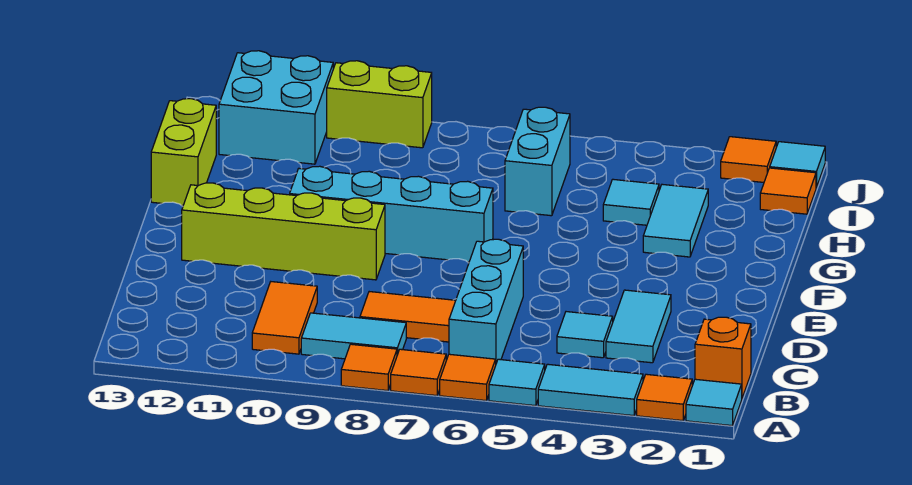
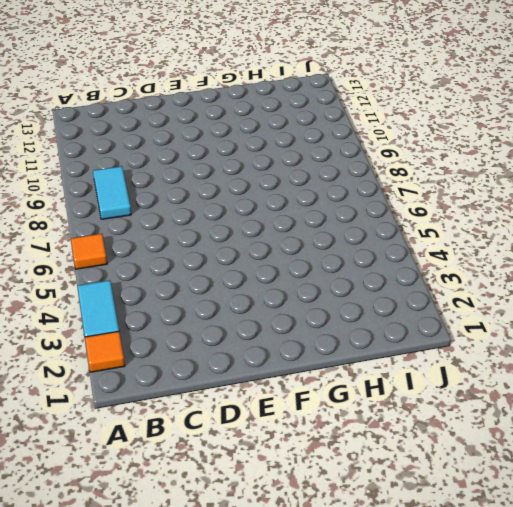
none -> cyan 1x1 tile [686,379,742,426]
none -> cyan 1x1 tile [489,359,545,406]
none -> orange 1x1 tile [391,349,446,396]

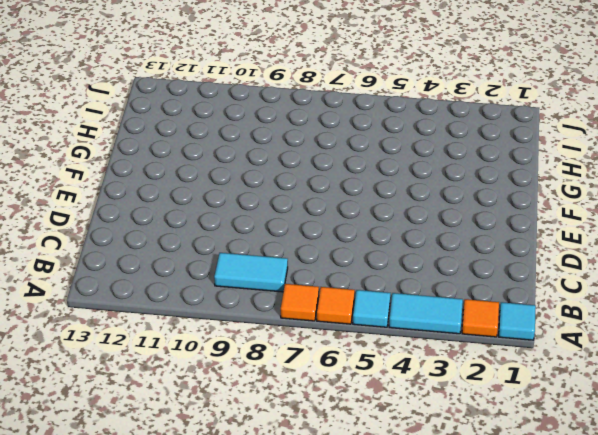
none -> orange 1x1 tile [341,344,397,391]
none -> orange 1x1 brick [695,317,751,398]
none -> cyan 1x3 brick [449,239,523,363]

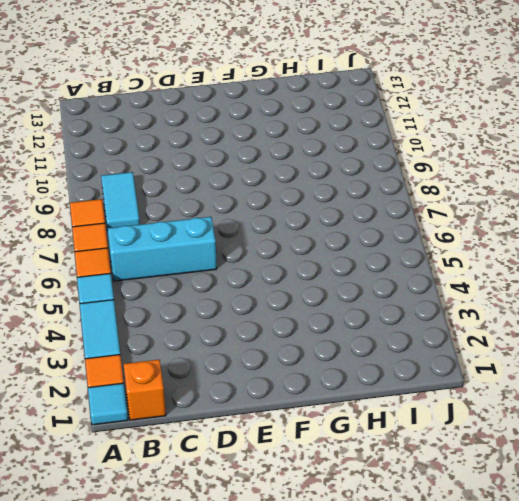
none -> orange 1x2 tile [252,282,317,354]
none -> cyan 1x2 tile [606,290,671,363]
none -> cyan 1x1 tile [557,312,613,358]

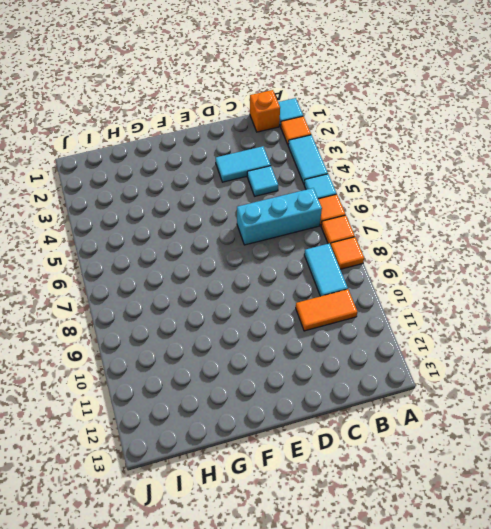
none -> orange 1x2 tile [360,292,456,342]
none -> lime 1x4 brick [182,183,385,280]
none -> cyan 1x4 brick [290,166,493,262]

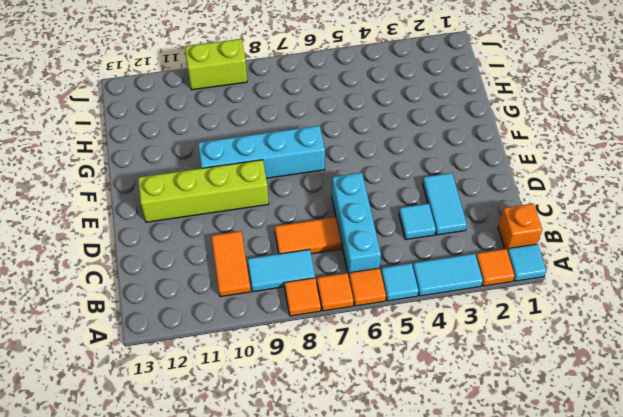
none -> cyan 1x2 tile [643,184,708,257]
none -> lime 1x2 brick [151,99,216,205]
none -> cyan 1x1 tile [603,179,659,225]

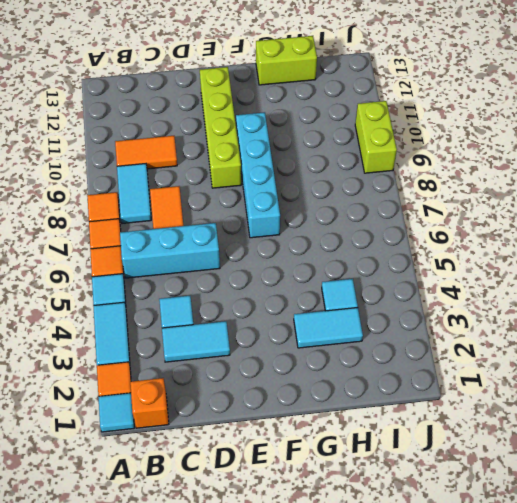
none -> cyan 1x2 brick [505,107,570,216]
none -> orange 1x1 tile [760,168,816,214]
none -> cyan 2x2 brick [219,51,333,164]

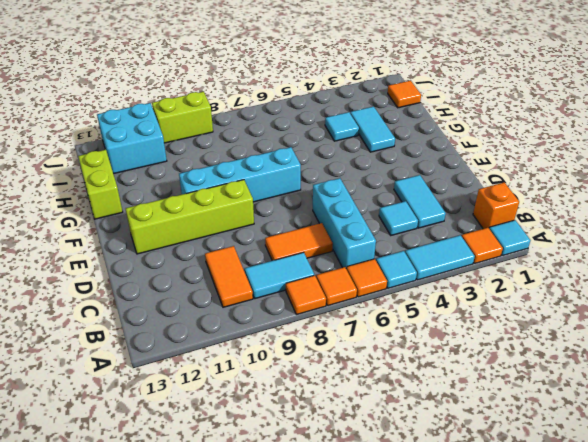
none -> cyan 1x2 brick [505,107,570,216]
none -> cyan 1x1 tile [770,142,825,188]
none -> orange 1x1 tile [721,137,776,182]

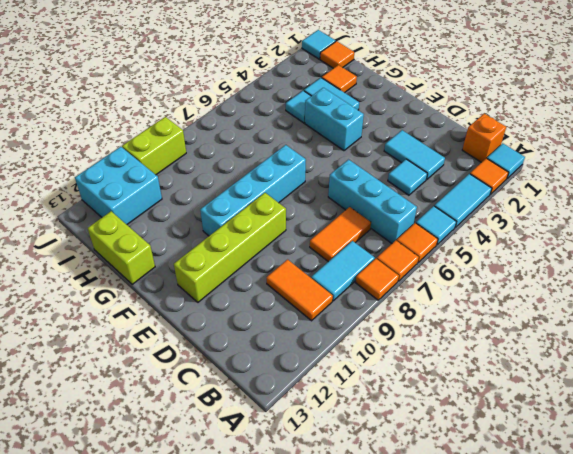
cyan 1x2 brick [305,88,364,151] -> cyan 1x2 brick moved to [505,107,570,216]
orange 1x1 tile [322,65,357,93] -> orange 1x1 tile moved to [721,137,776,182]

